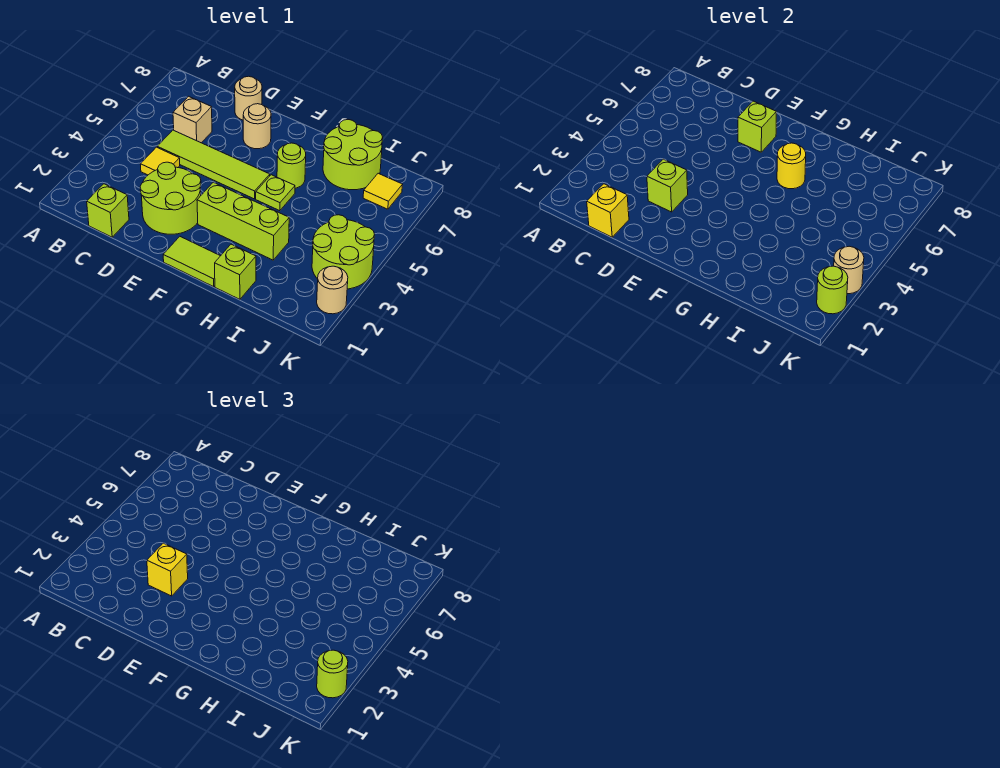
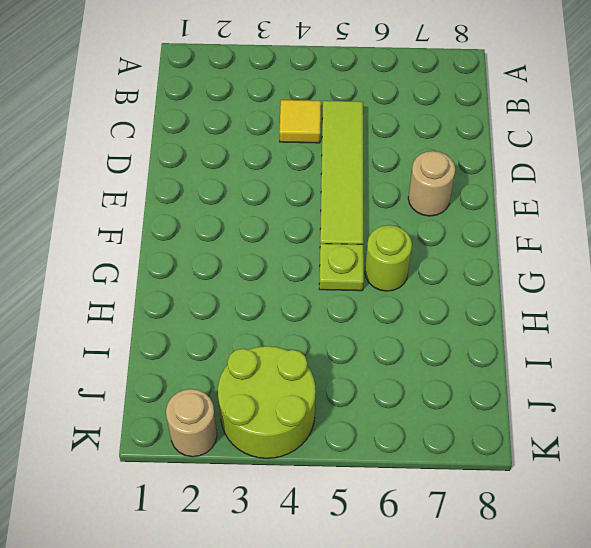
none -> lime 1x1 brick [87,184,129,237]
none -> tan 1x1 brick [173,96,212,143]
none -> lime 2x2 round brick [140,162,201,234]

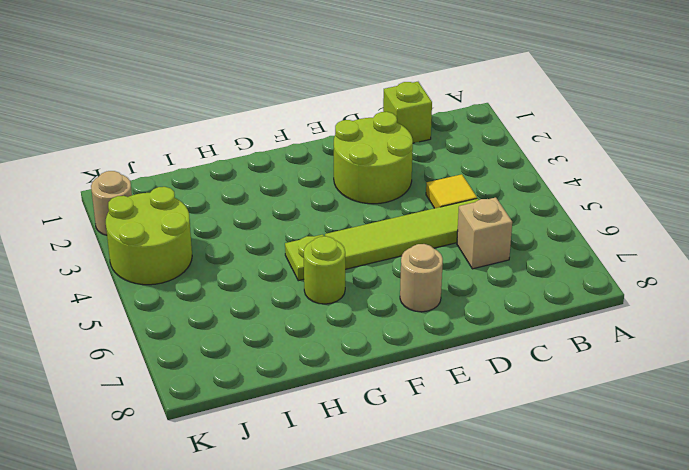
none -> tan 1x1 round brick [235,76,262,120]
none -> lime 1x2 tile [163,237,220,287]
none -> lime 1x3 brick [197,182,289,260]

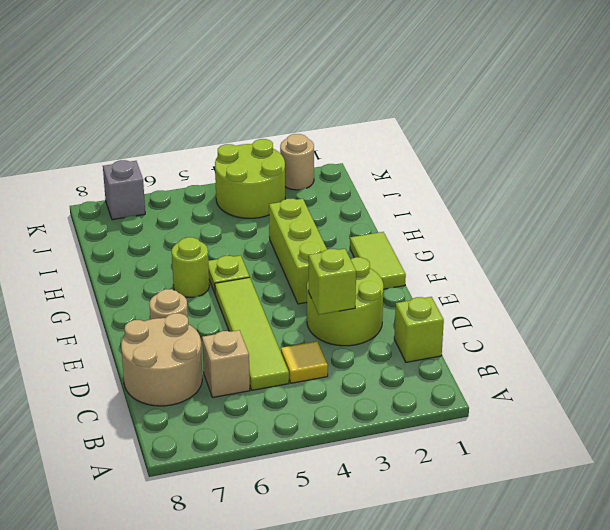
tan 2x2 round brick [121,313,202,406] -> tan 1x1 round brick [235,76,262,120]
grey 1x1 brick [103,160,145,220] -> none
none -> lime 1x1 brick [215,244,256,299]
none -> lime 2x2 round brick [323,120,383,190]
none -> yellow 1x1 tile [363,173,403,209]

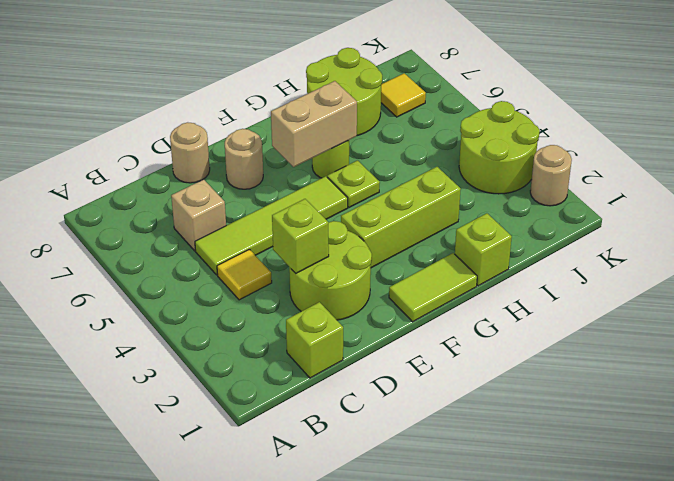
tan 1x2 brick [271,81,357,167] -> yellow 1x1 round brick [777,143,806,189]
none -> yellow 1x1 brick [587,184,629,237]
none -> lime 1x1 brick [738,101,776,152]
none -> lime 1x1 round brick [817,266,848,314]

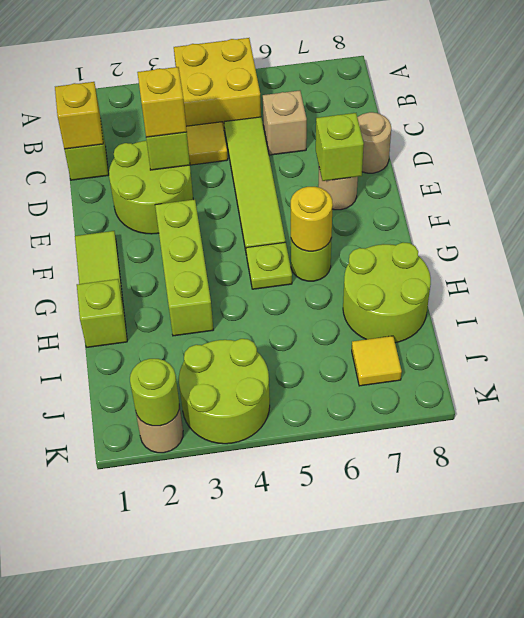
yellow 2x2 brick [174,38,261,130] -> none
none -> tan 1x1 round brick [834,246,864,294]
none -> lime 1x1 round brick [317,650,348,698]

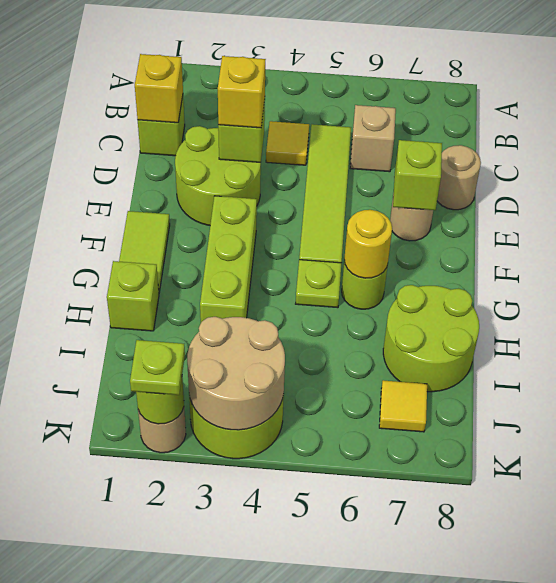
tan 2x2 round brick [187,317,285,430] -> tan 1x1 round brick [834,246,864,294]
lime 1x1 plate [130,340,185,395] -> lime 1x1 round brick [317,650,348,698]

